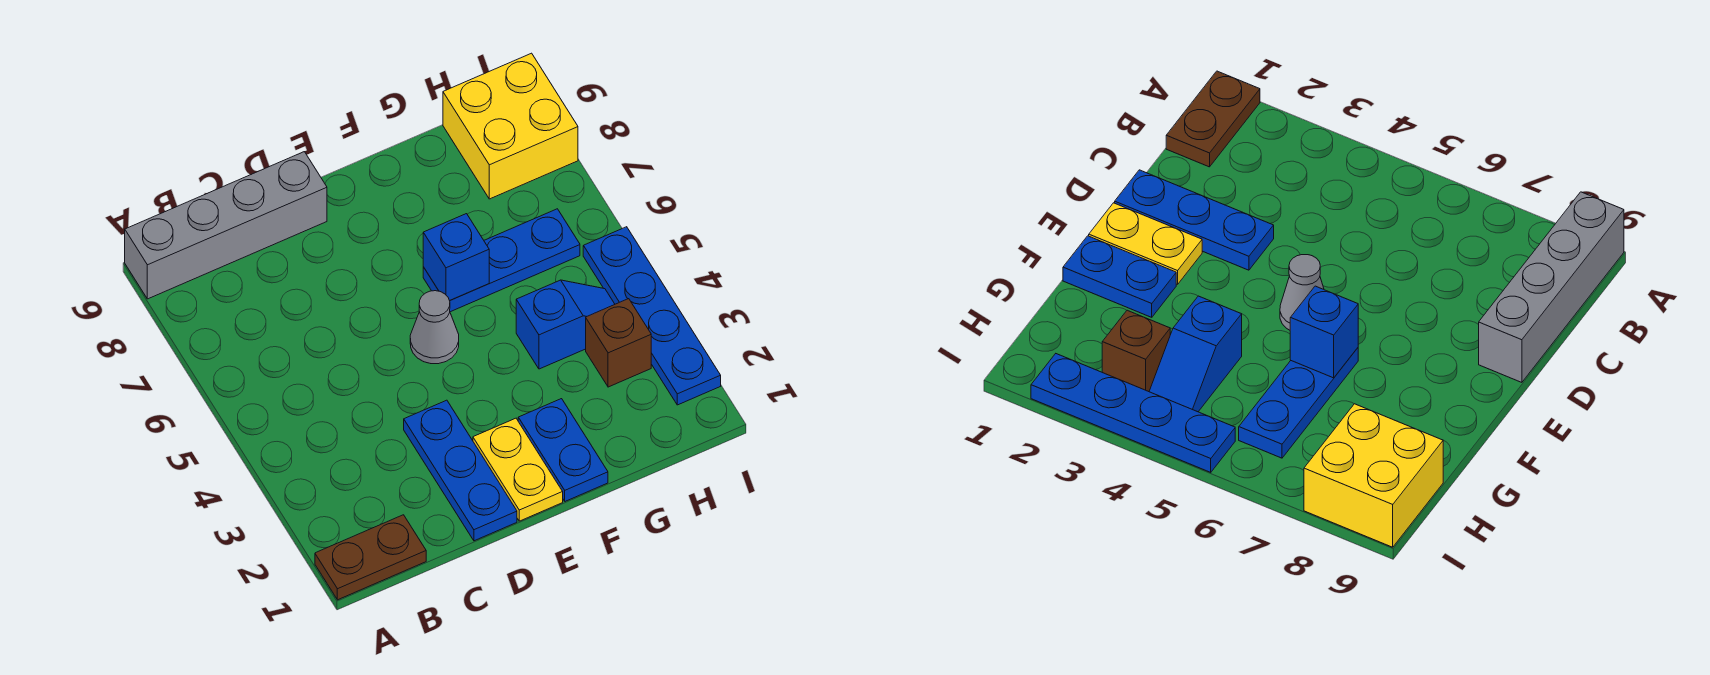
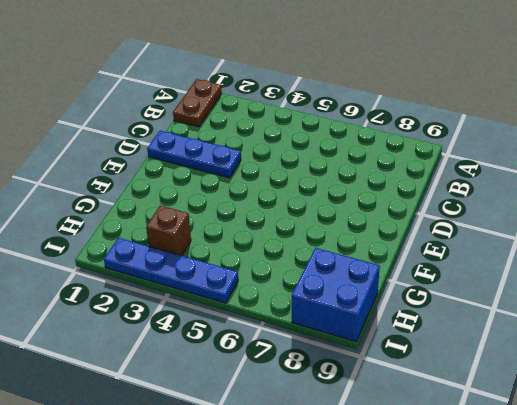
blue 2x2 brick [292,248,380,341] -> yellow 2x2 brick [443,53,578,199]
none -> grey 1x4 brick [125,152,327,299]
none -> yellow 1x2 plate [473,418,563,521]
none -> grey 1x1 cone [410,291,459,364]

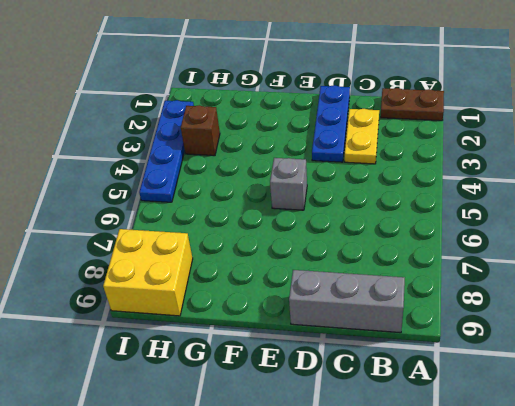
grey 1x3 brick [289,270,405,333] -> grey 1x4 brick [125,152,327,299]
yellow 1x2 plate [345,109,379,164] -> yellow 1x2 plate moved to [473,418,563,521]
grey 1x1 brick [270,158,307,210] -> grey 1x1 cone [410,291,459,364]
none -> blue 1x2 plate [518,399,608,501]
none -> blue 1x3 plate [423,209,580,312]
none -> blue 1x2 slope [516,280,615,369]

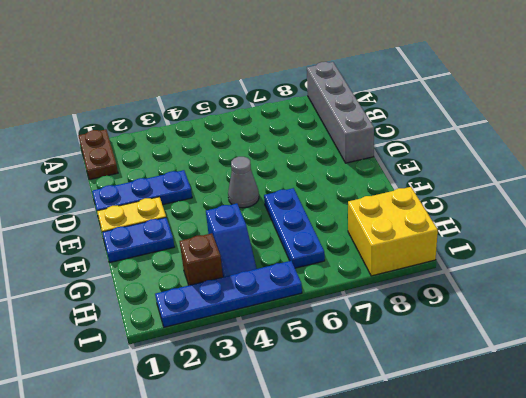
none -> blue 1x1 brick [423,214,489,301]

